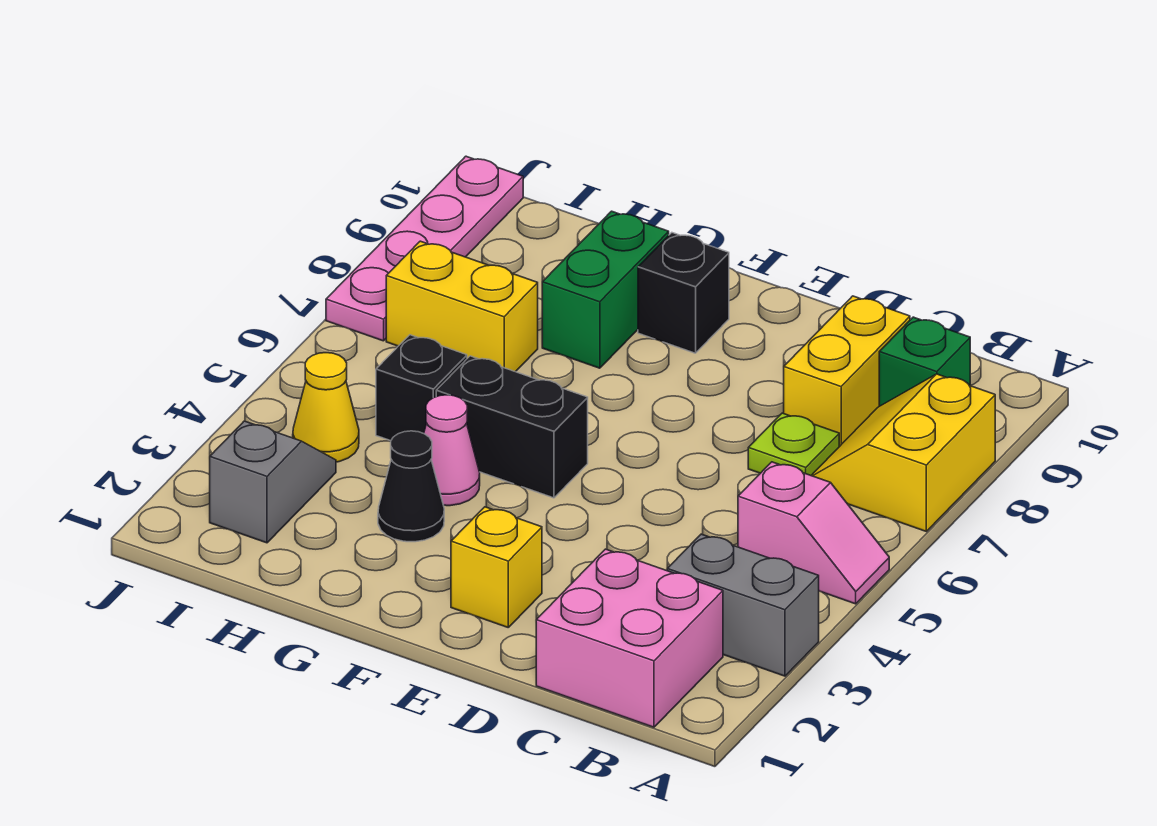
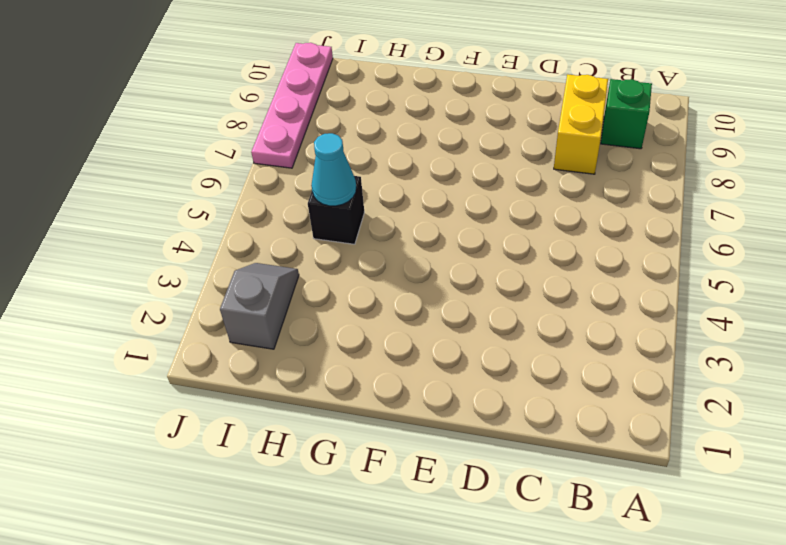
cyan 1x1 cone [311,133,356,206] -> none
none -> grey 1x2 brick [667,534,819,676]
none -> pink 1x2 slope [738,462,889,604]
none -> yellow 2x2 slope [811,374,995,531]

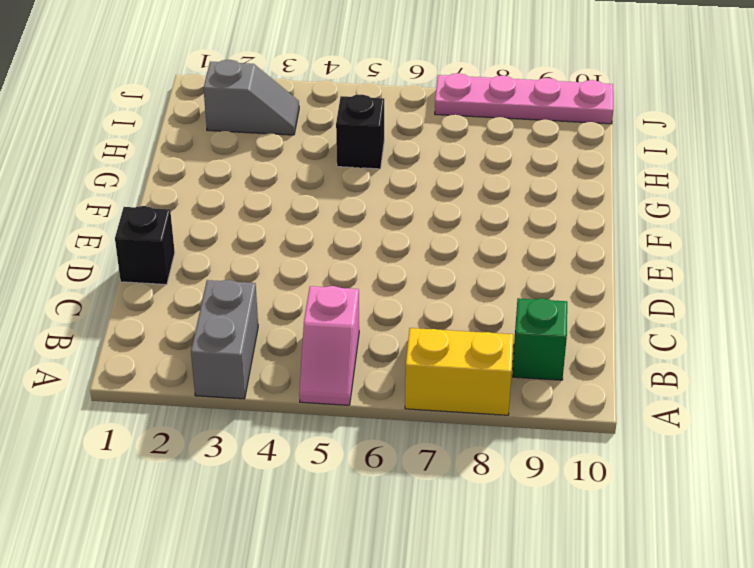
black 1x1 brick [115,206,175,285] -> black 1x1 brick moved to [638,233,729,353]
none -> pink 2x2 brick [536,549,723,727]
none -> lime 1x1 plate [748,413,839,475]
none -> yellow 1x2 brick [784,296,910,447]

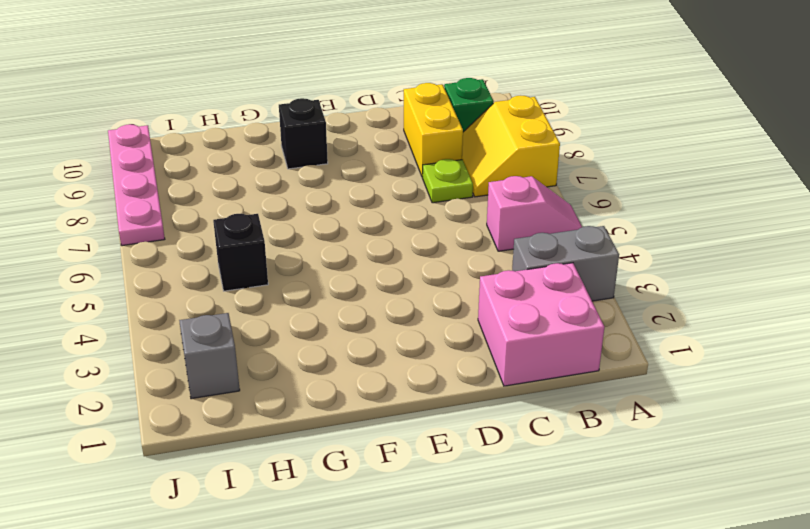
none -> yellow 1x1 brick [451,507,542,627]
none -> black 1x2 brick [436,356,588,498]
none -> black 1x1 cone [378,431,444,542]

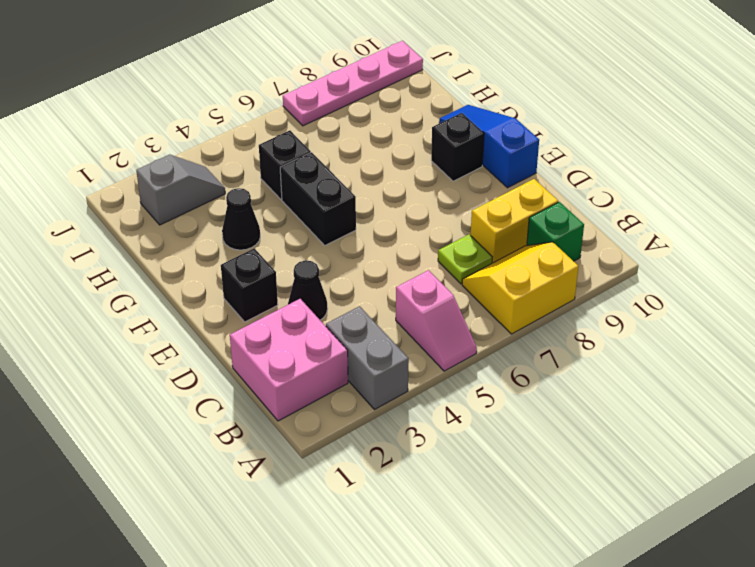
black 1x1 cone [288,260,328,320] -> none
black 1x1 brick [221,248,278,322] -> yellow 1x1 brick [451,507,542,627]
blue 1x3 slope [439,105,539,188] -> none
none -> pink 1x1 cone [424,395,480,506]
none -> green 1x2 brick [542,211,669,368]
none -> yellow 1x2 brick [386,241,538,372]

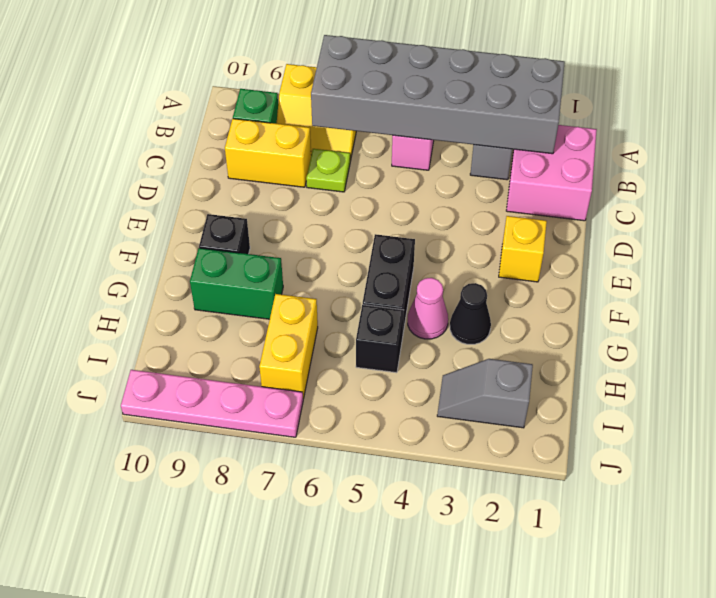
grey 2x6 brick [311,35,565,154] -> none
none -> yellow 1x1 cone [293,353,359,462]

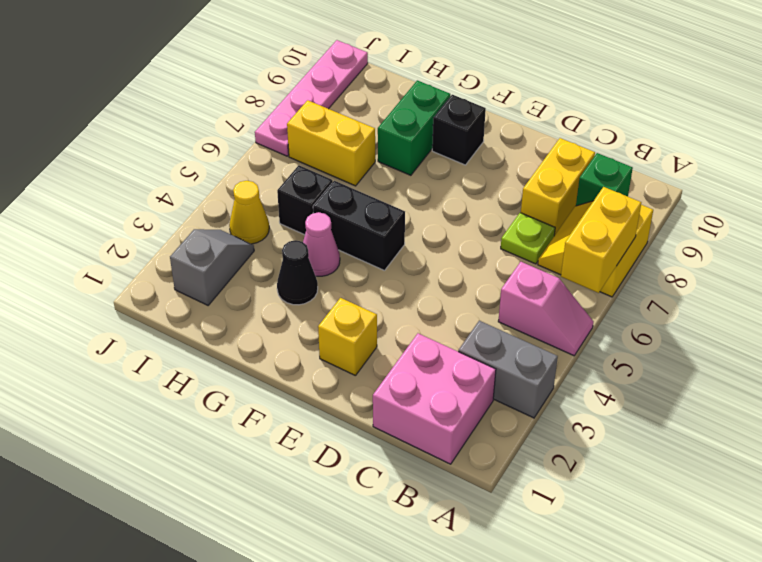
yellow 1x2 brick [561,187,641,293] -> none

